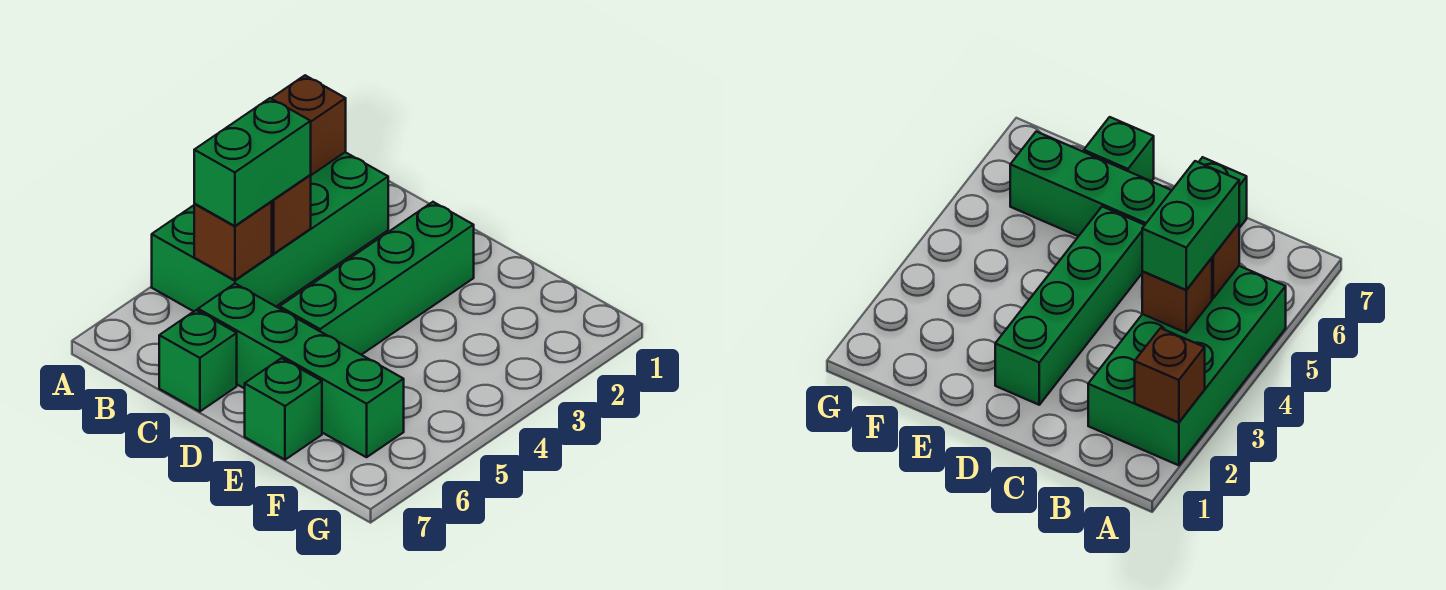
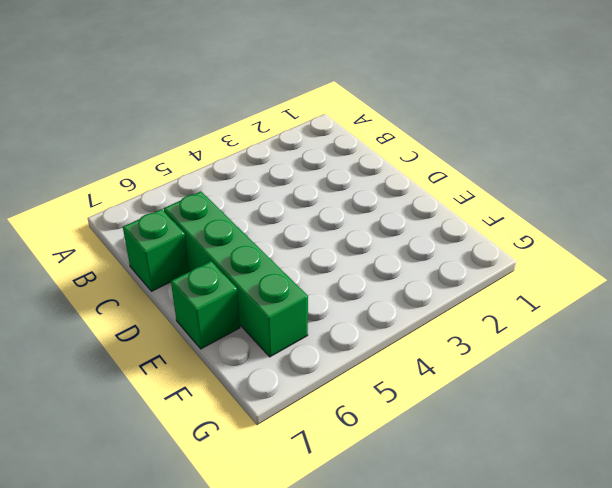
none -> green 2x4 brick [152,152,388,312]
none -> green 1x4 brick [280,202,474,355]

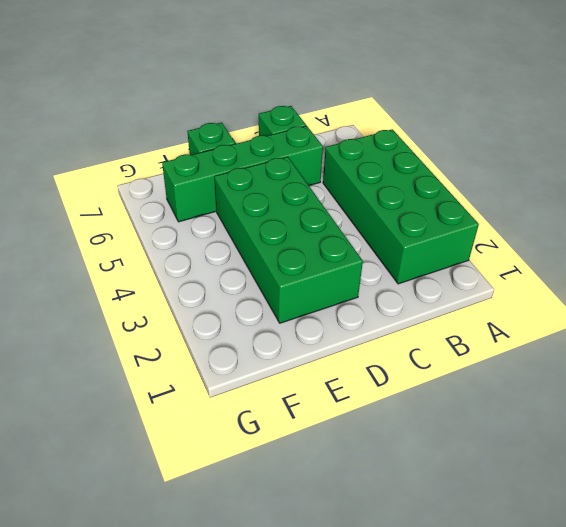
green 2x4 brick [214,157,363,323] -> green 1x4 brick [280,202,474,355]
none -> brown 1x1 brick [271,75,346,175]
none -> brown 1x1 brick [272,175,311,254]

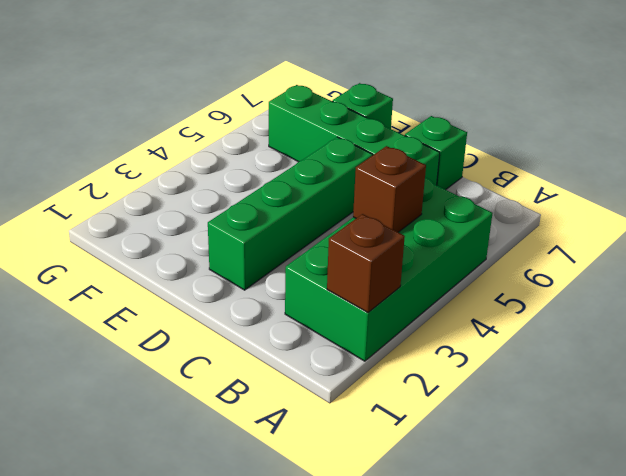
none -> brown 1x1 brick [194,201,272,280]
none -> green 1x2 brick [194,98,311,226]

